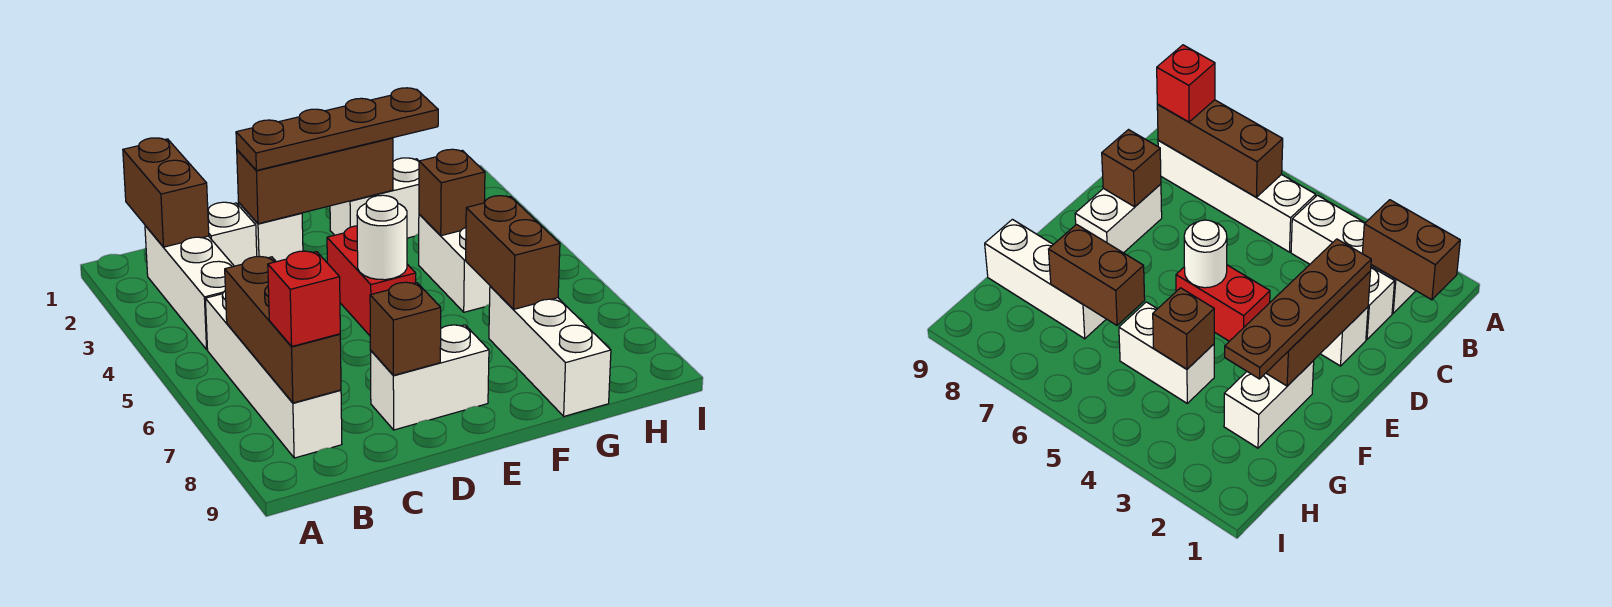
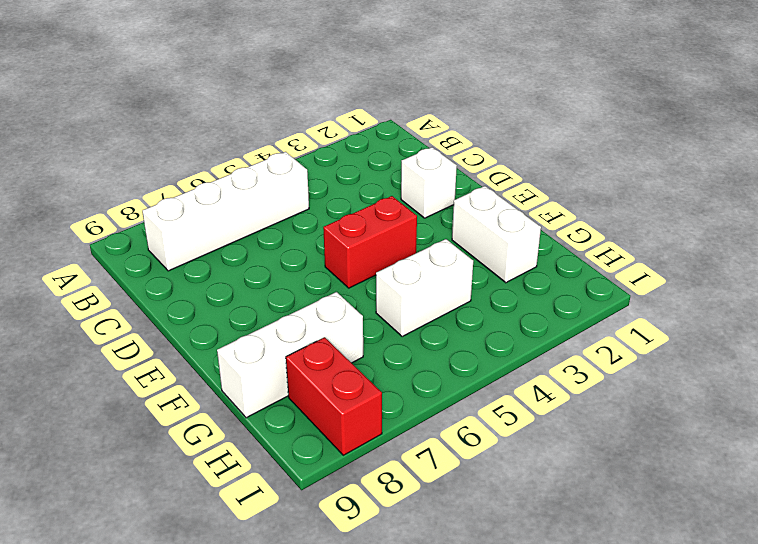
red 1x2 brick [286,337,382,455] -> none
none -> white 1x3 brick [145,226,234,350]
none -> white 1x1 brick [208,202,257,266]
none -> white 1x2 brick [371,325,489,430]

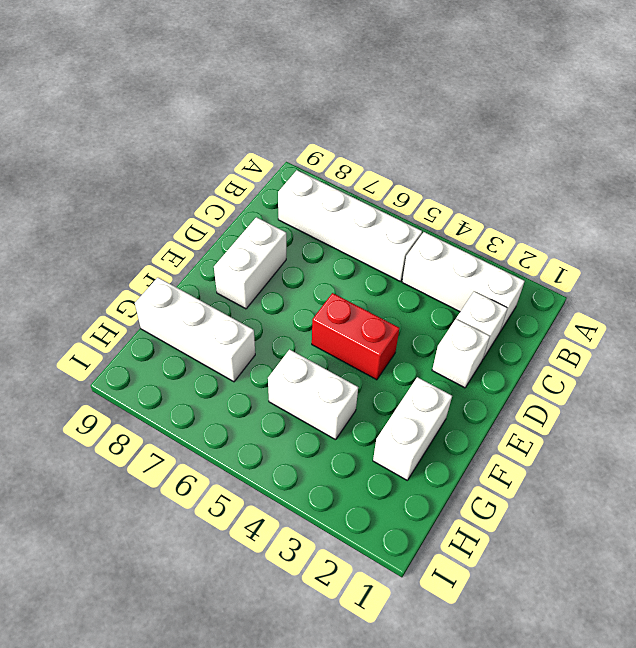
none -> brown 1x2 brick [123,138,209,247]
none -> brown 1x3 brick [225,257,341,403]
none -> brown 1x3 brick [237,138,393,224]

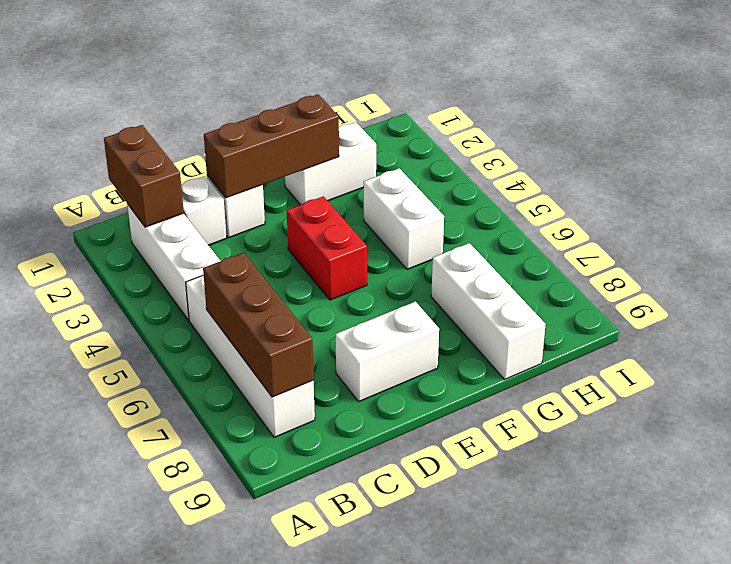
none -> brown 1x1 brick [370,282,441,375]
none -> white 1x1 round brick [357,195,407,280]
none -> brown 1x1 brick [419,149,485,236]

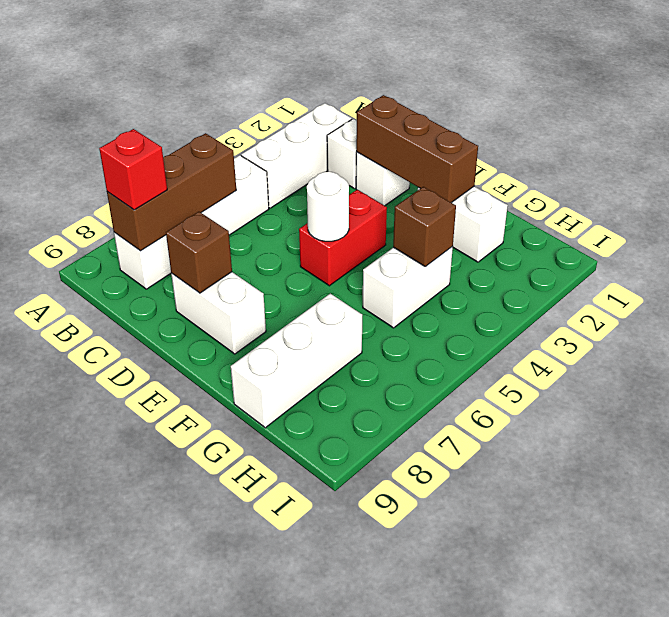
none -> brown 1x2 brick [123,138,209,247]
none -> brown 1x2 brick [466,196,560,309]
none -> brown 1x4 plate [236,88,438,170]

